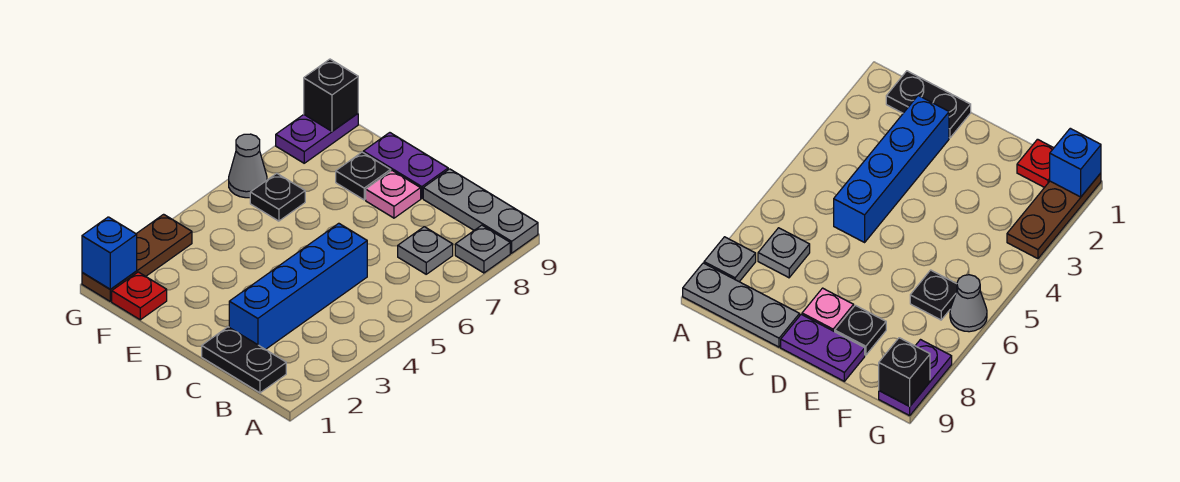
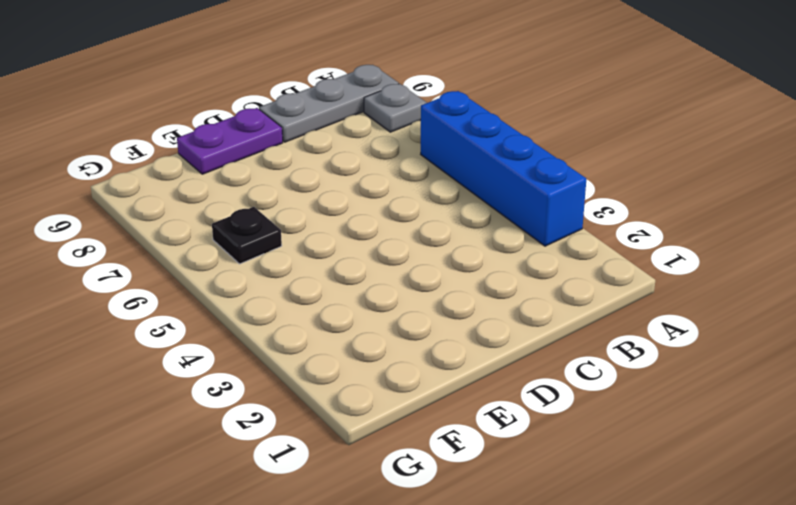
blue 1x4 brick [421,91,586,246] -> blue 1x4 brick moved to [229,223,367,350]
none -> black 1x2 plate [202,327,286,393]
none -> grey 1x1 plate [398,227,453,274]
none -> pink 1x1 plate [366,171,421,218]

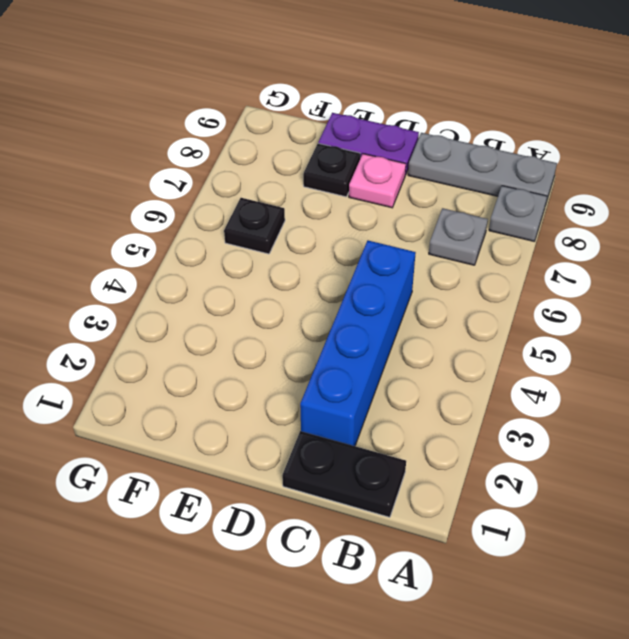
none -> red 1x1 plate [112,272,167,320]
none -> brown 1x3 plate [82,214,192,301]
none -> grey 1x1 cone [229,134,267,198]

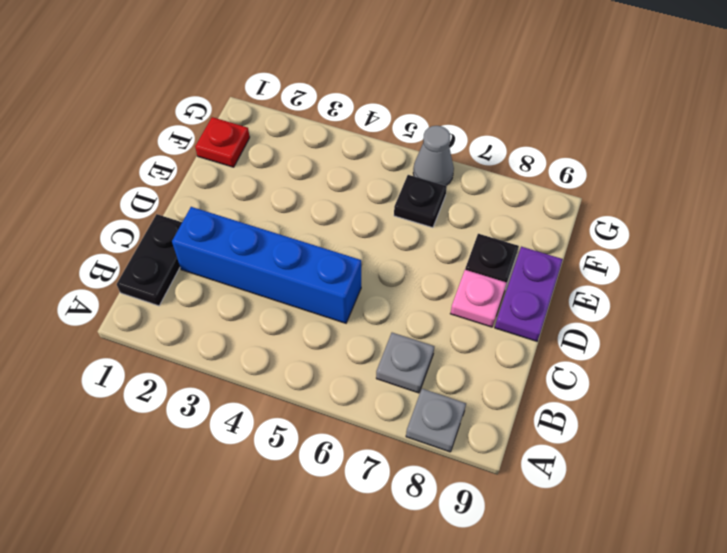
none -> grey 1x3 plate [423,169,538,253]
none -> brown 1x3 plate [82,214,192,301]
none -> purple 1x2 plate [276,114,358,163]

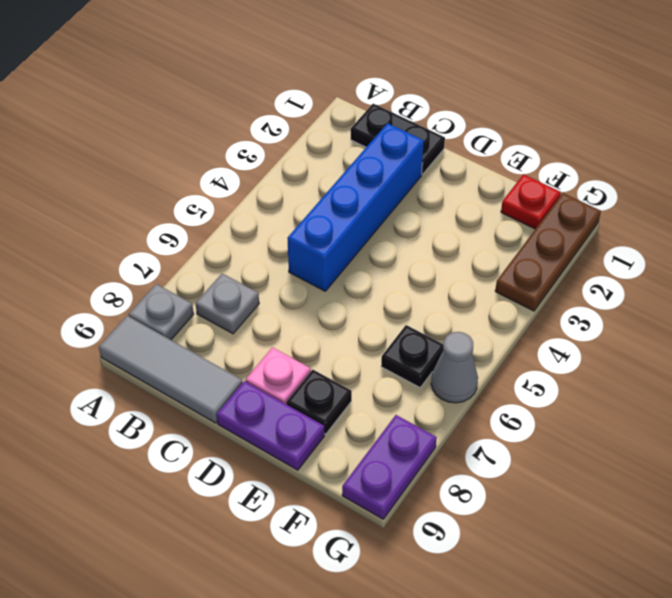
grey 1x3 tile [99,316,243,423] -> grey 1x3 plate [423,169,538,253]
none -> blue 1x1 brick [82,217,137,289]
none -> black 1x1 brick [304,59,358,131]

